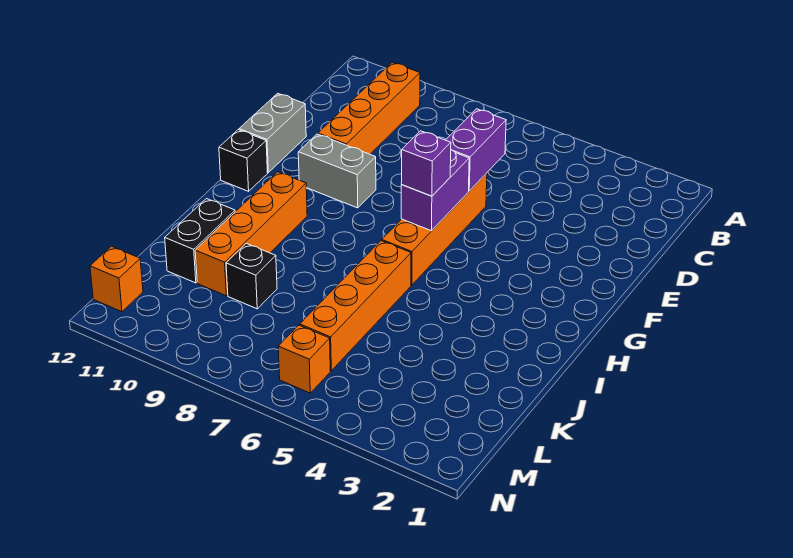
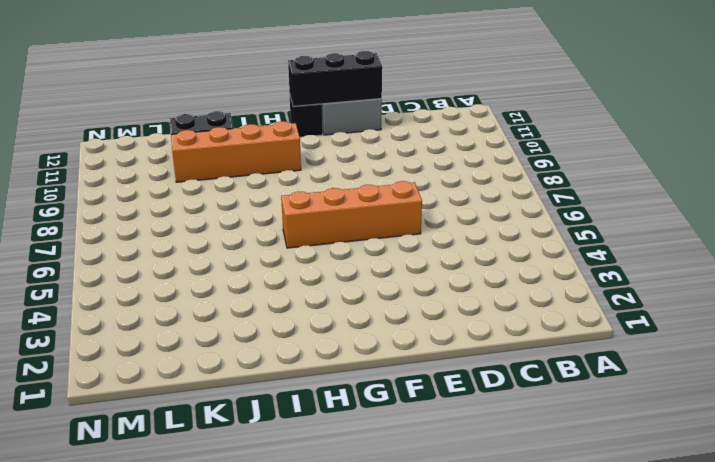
black 1x3 brick [288,51,382,106] -> none
none -> orange 1x4 brick [318,62,420,154]
none -> grey 1x2 brick [298,134,376,208]
none -> orange 1x4 brick [300,241,411,371]

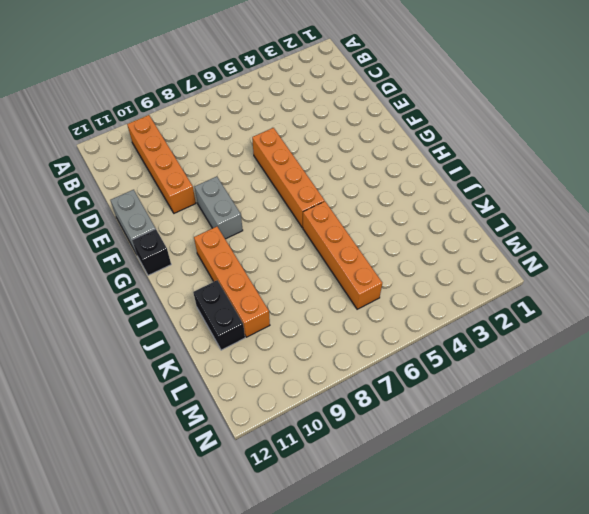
grey 1x2 brick [195,177,243,239] -> grey 1x2 brick turned to [298,134,376,208]
none -> black 1x1 brick [226,243,277,309]
none -> orange 1x1 brick [278,325,330,393]
none -> orange 1x1 brick [90,246,143,312]

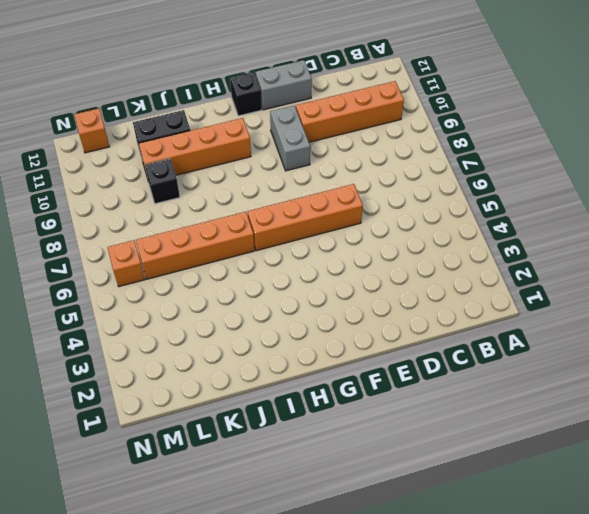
none -> purple 1x2 brick [446,109,506,191]
none -> purple 1x2 brick [401,150,469,231]
none -> purple 1x1 brick [401,131,451,196]

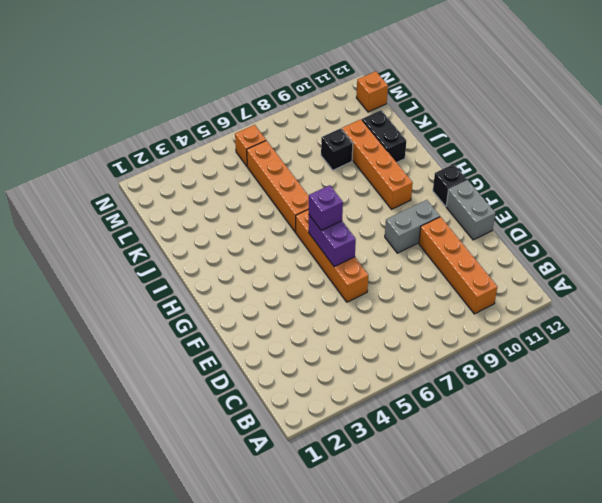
none -> purple 1x2 brick [446,109,506,191]

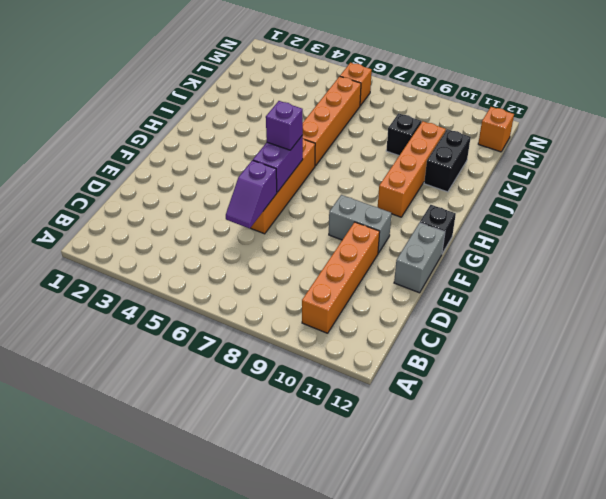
purple 1x2 slope [226,160,277,229] -> purple 1x2 brick [446,109,506,191]

